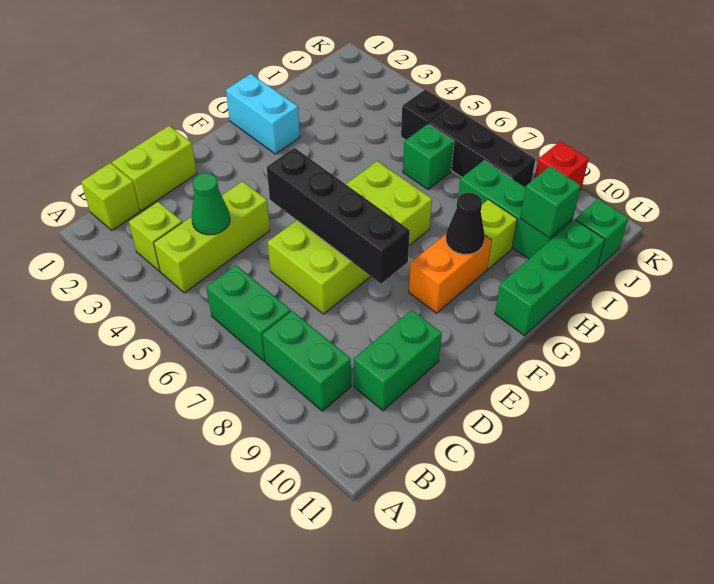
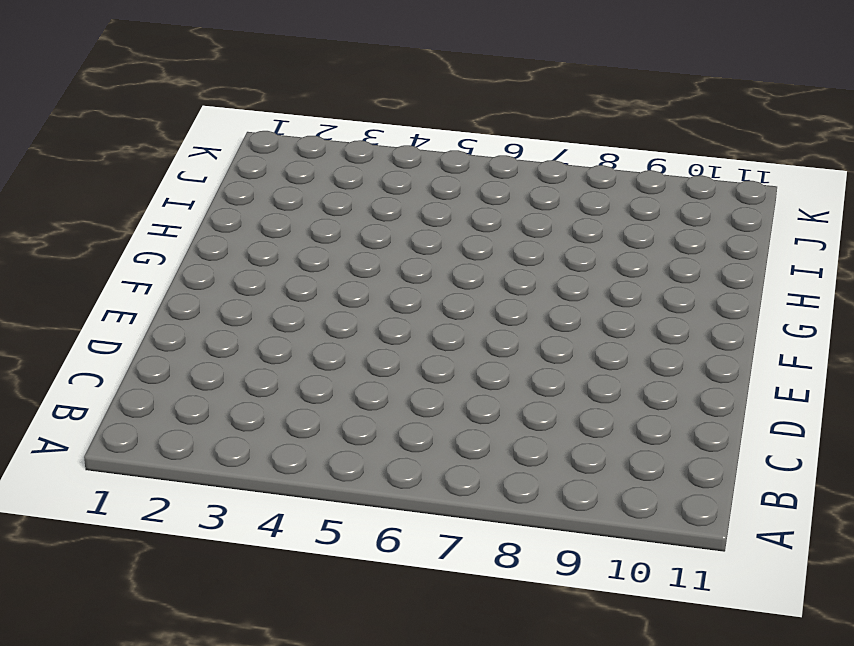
none -> lime 1x1 brick [81,163,140,230]
none -> lime 1x1 brick [129,202,182,271]
none -> lime 1x3 brick [154,181,270,293]

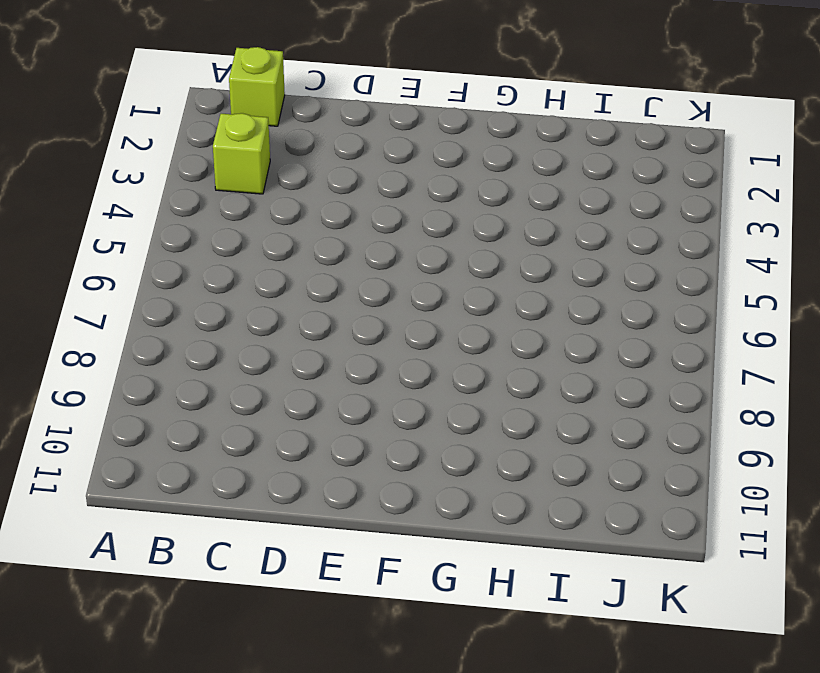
none -> lime 1x3 brick [154,181,270,293]
none -> green 1x2 brick [206,265,291,361]
none -> green 1x2 brick [262,311,351,411]

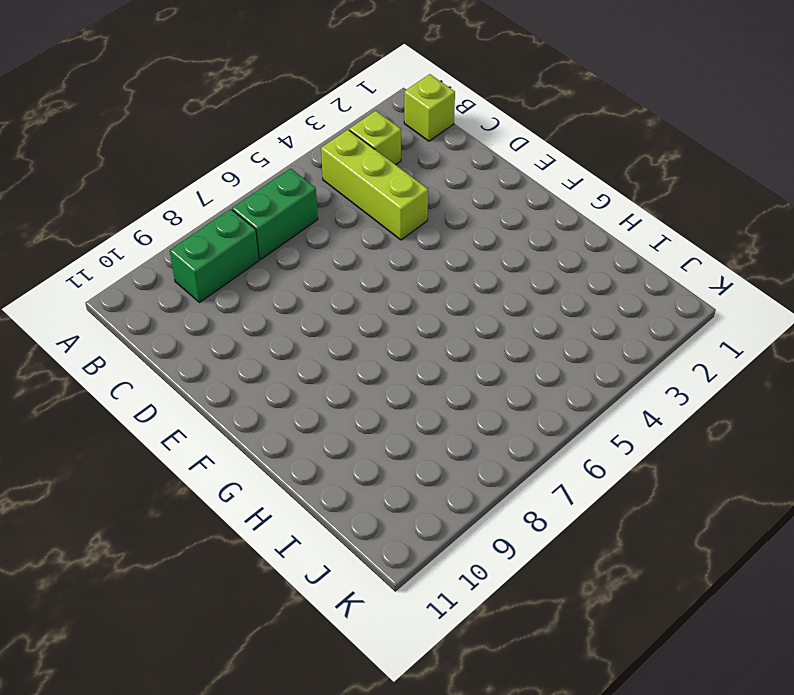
none -> lime 1x2 brick [112,126,197,211]
none -> green 1x2 brick [354,310,442,411]
none -> lime 2x4 brick [267,161,432,314]

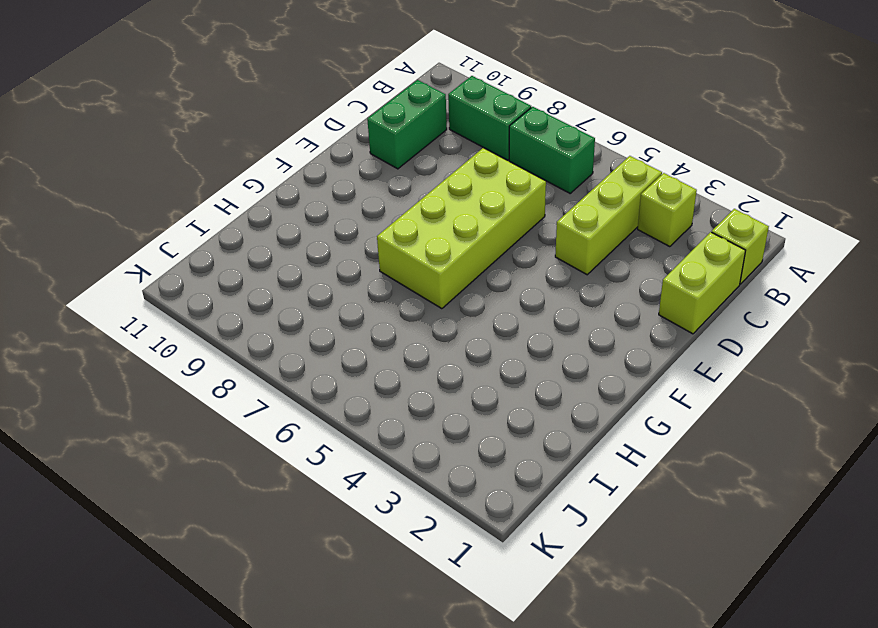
none -> orange 1x2 brick [409,234,492,313]
none -> cyan 1x2 brick [226,74,300,154]
none -> green 1x3 brick [495,219,605,335]

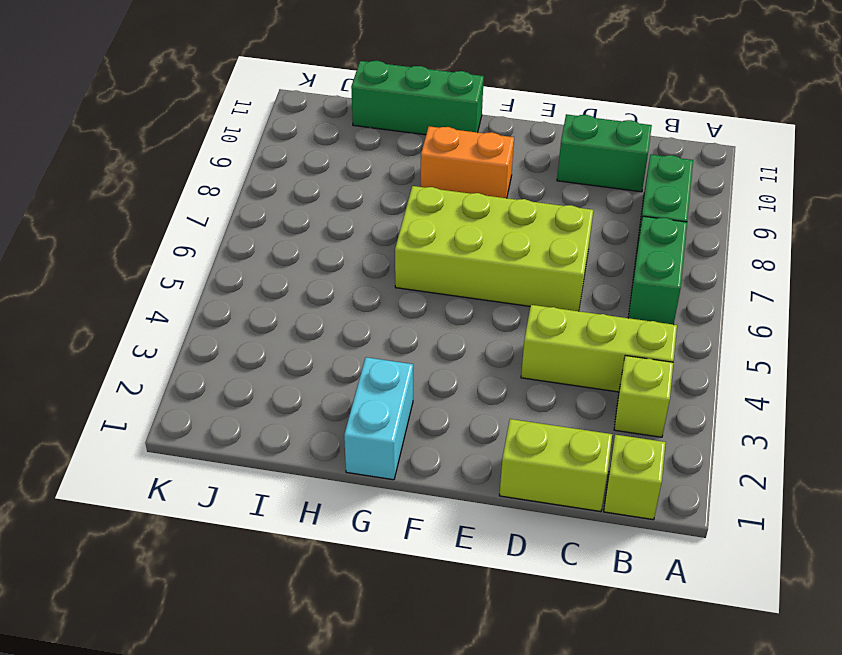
none -> lime 1x1 brick [481,200,517,269]
none -> green 1x1 brick [403,124,454,189]
none -> green 1x3 brick [458,161,573,259]

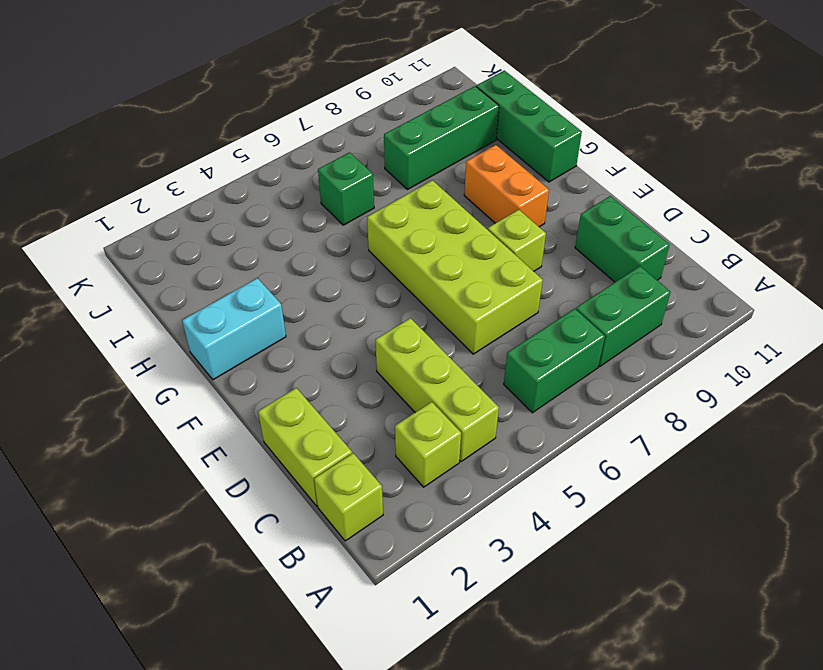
lime 1x1 brick [488,210,546,271] -> lime 1x1 brick moved to [481,200,517,269]
none -> black 1x1 brick [401,89,451,140]
none -> black 1x3 brick [429,106,536,187]
none -> green 1x1 brick [575,199,629,268]

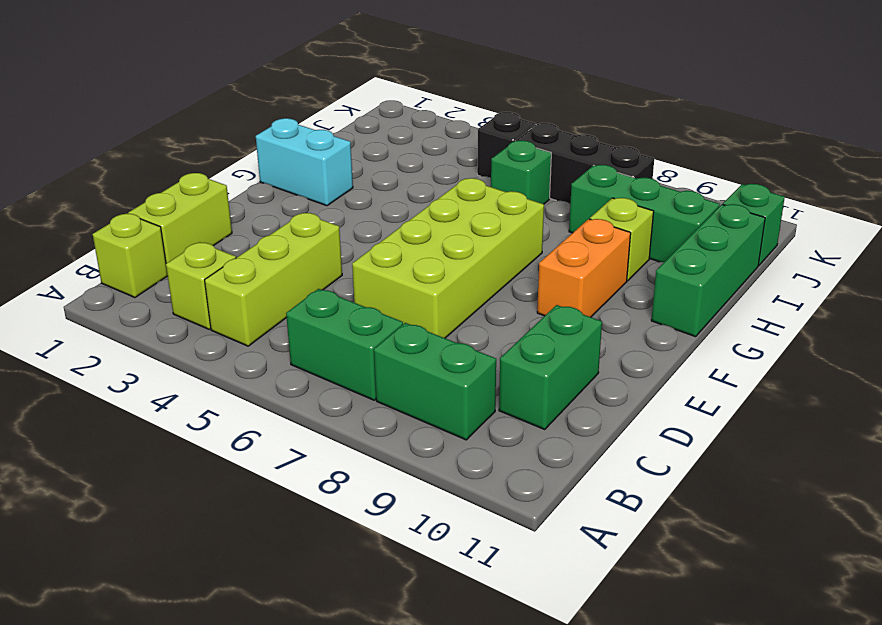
none -> red 1x1 brick [535,141,589,190]
none -> green 1x1 cone [191,173,230,235]
none -> black 1x4 brick [267,148,410,284]

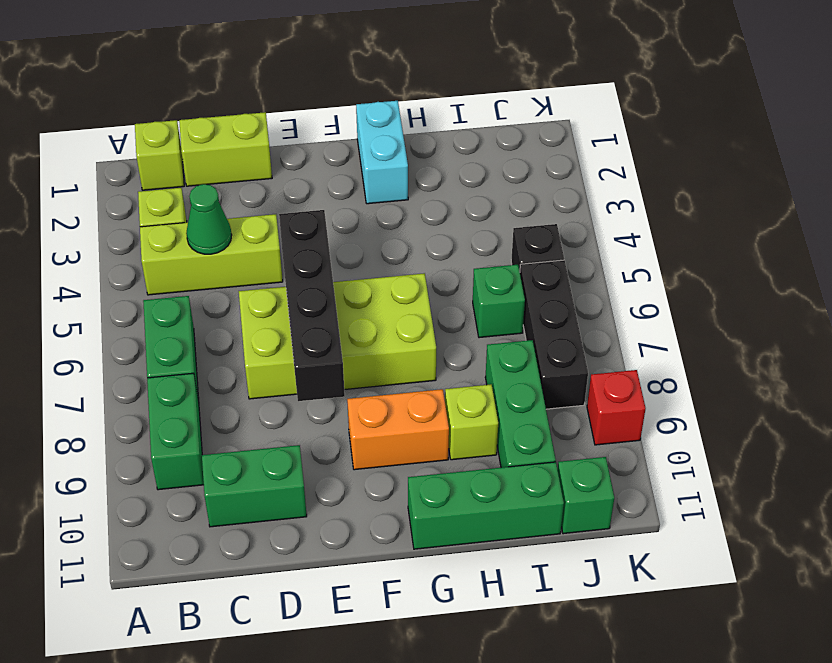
none -> black 1x1 cone [446,193,485,254]
none -> green 1x1 brick [520,166,581,238]

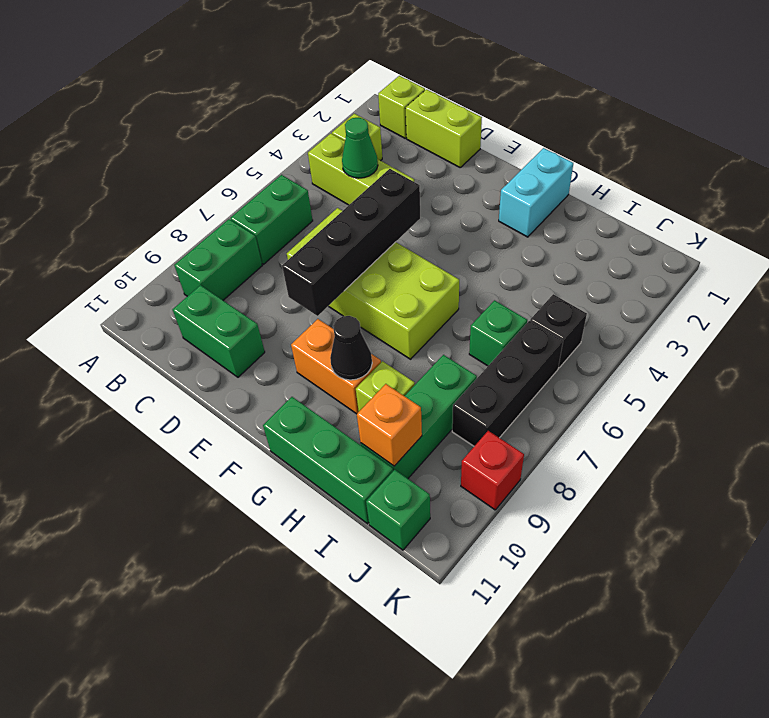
orange 1x1 brick [357,384,422,466] -> green 1x1 brick [520,166,581,238]

